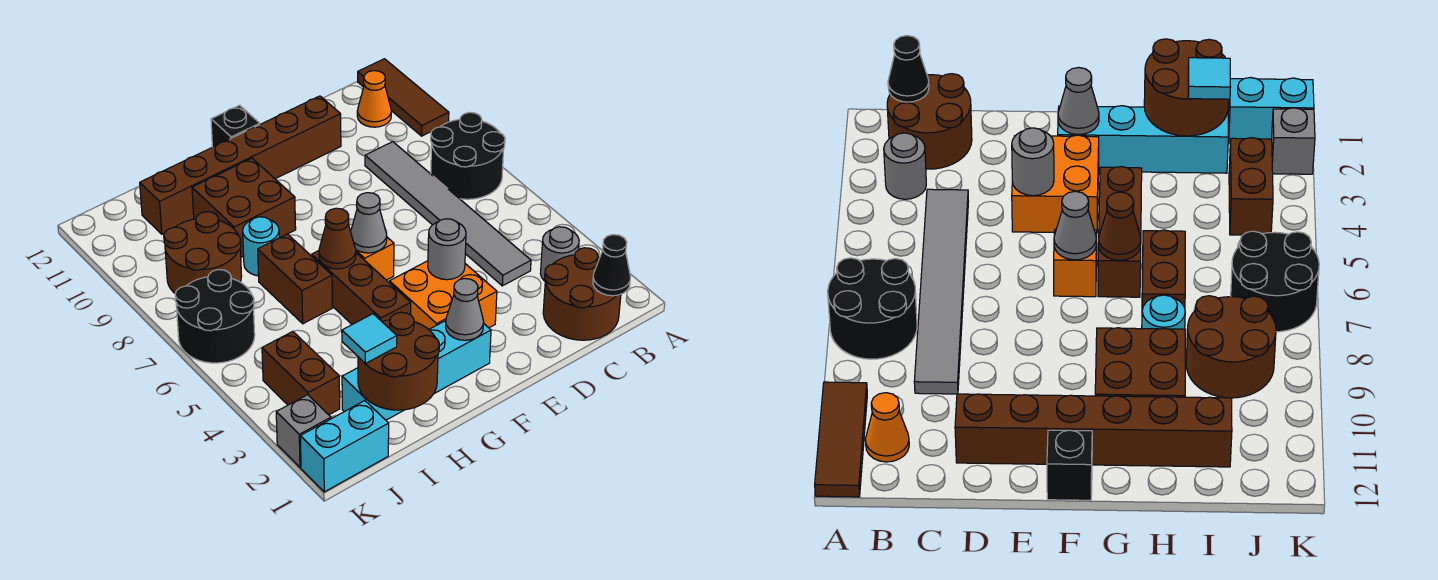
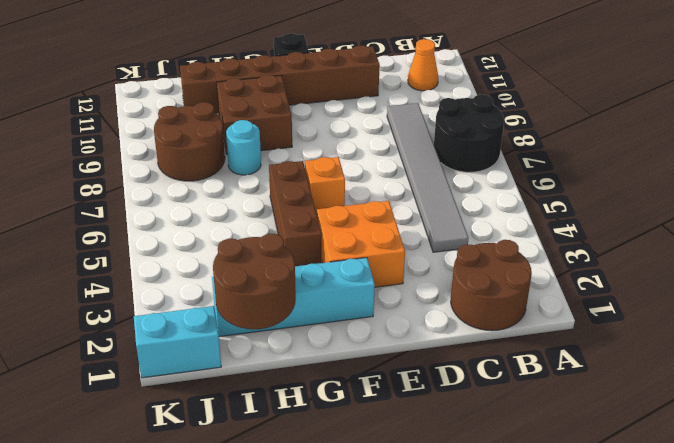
none -> brown 1x3 tile [358,59,449,136]
none -> grey 1x1 round brick [540,227,579,281]
none -> brown 1x2 brick [258,234,332,324]

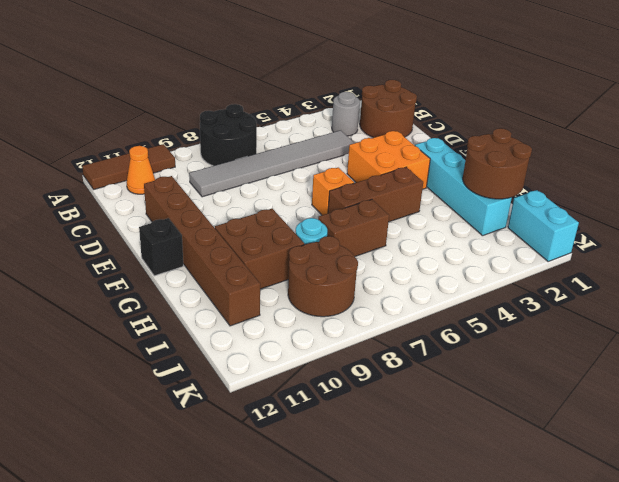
none -> brown 1x2 brick [262,332,340,415]
none -> black 2x2 round brick [175,270,255,363]
none -> grey 1x1 brick [276,395,331,467]

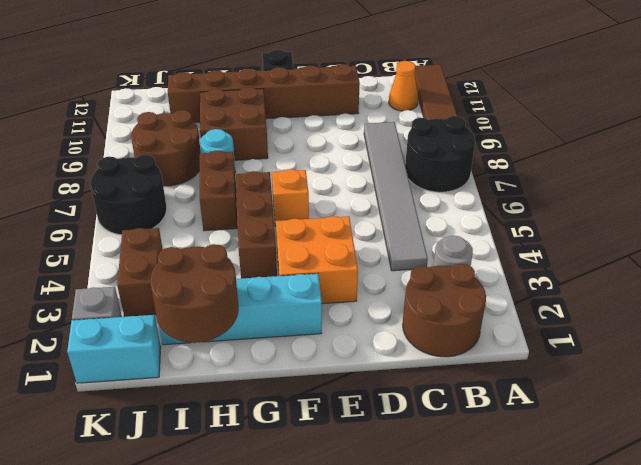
none -> black 1x1 cone [593,235,630,296]
none -> grey 1x1 round brick [428,219,466,280]
none -> grey 1x1 cone [446,279,484,340]

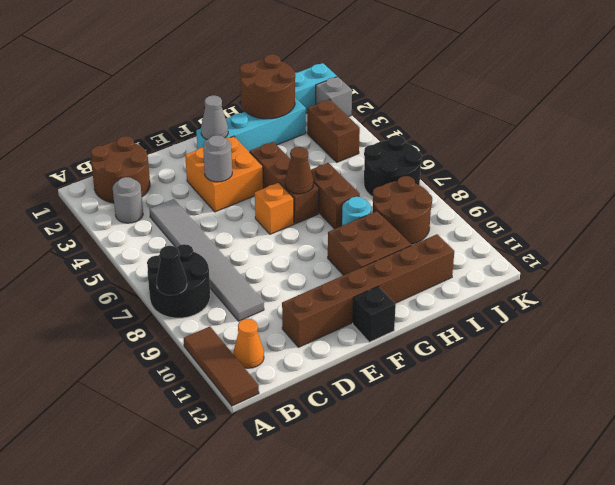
black 1x1 cone [157,246,187,295] -> black 1x1 cone moved to [593,235,630,296]
none -> grey 1x1 cone [351,193,387,253]
none -> cyan 1x1 tile [342,314,397,363]

